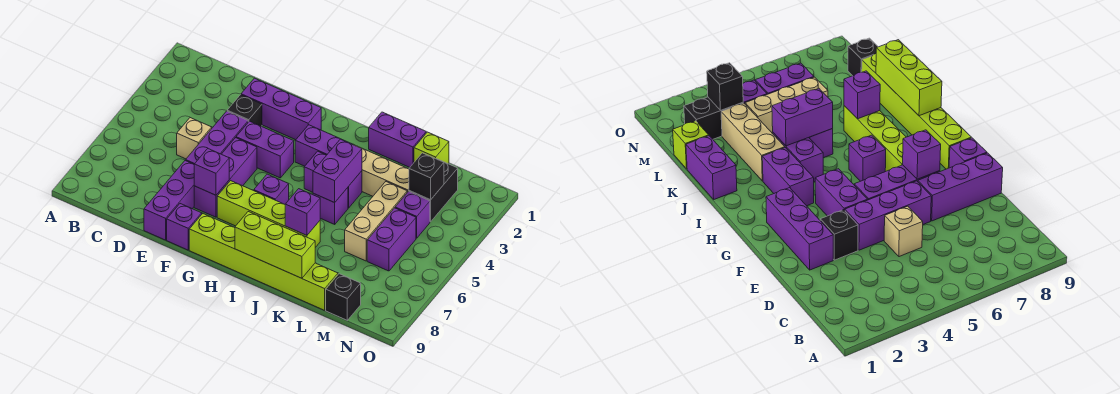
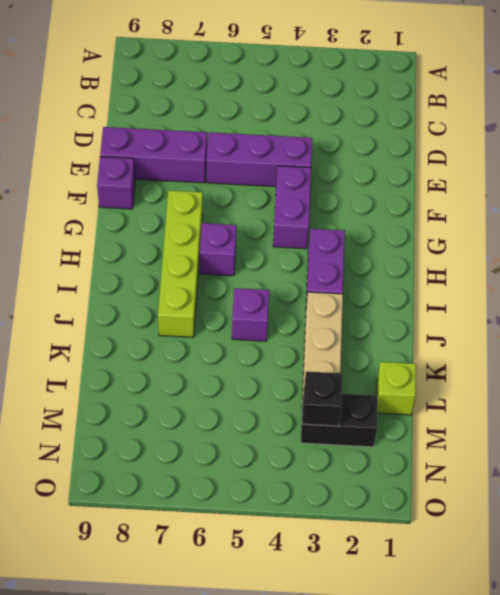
none -> tan 1x1 brick [177,118,212,159]
none -> purple 1x3 brick [241,78,321,140]
none -> black 1x1 brick [227,95,262,126]

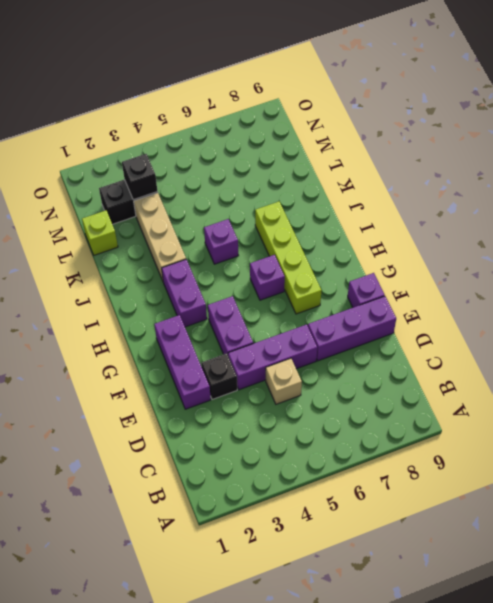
none -> purple 1x3 brick [194,138,257,217]
none -> lime 1x6 brick [189,213,338,310]
none -> purple 1x2 brick [304,151,362,208]

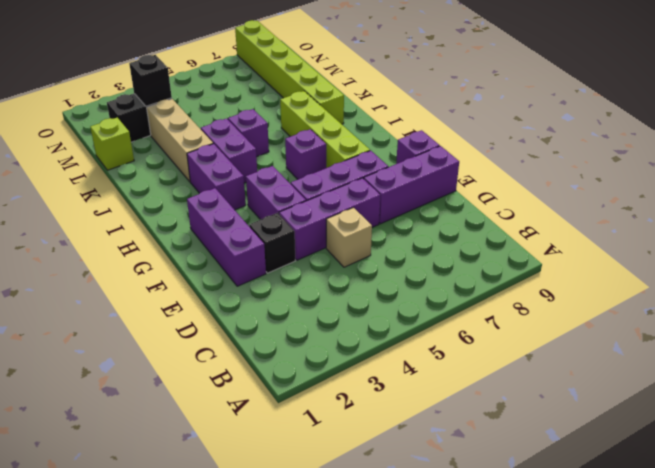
lime 1x6 brick [235,20,344,124] -> lime 1x6 brick moved to [189,213,338,310]
none -> purple 1x2 brick [369,112,426,167]
none -> tan 1x3 brick [345,182,407,261]
none -> purple 1x1 brick [395,192,430,238]

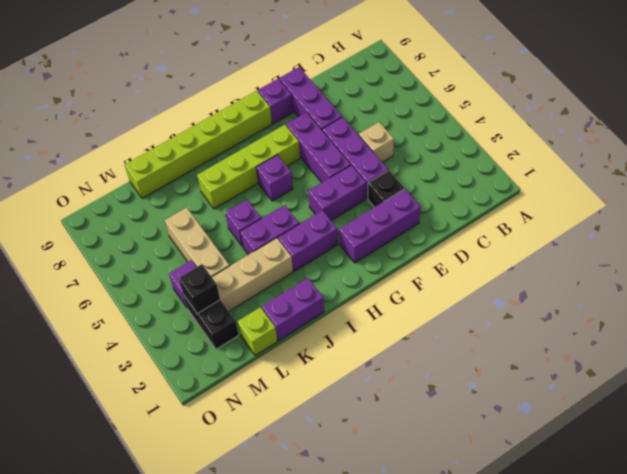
none -> purple 1x2 brick [367,208,416,271]
none -> black 1x1 brick [326,274,361,320]
none -> purple 1x1 brick [194,149,229,195]

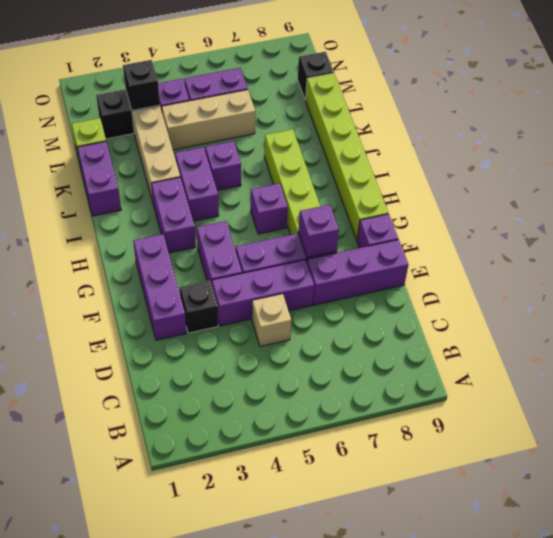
none -> lime 1x3 brick [235,212,315,278]
none -> purple 1x2 brick [313,139,362,203]
none -> purple 1x1 brick [285,189,320,235]

